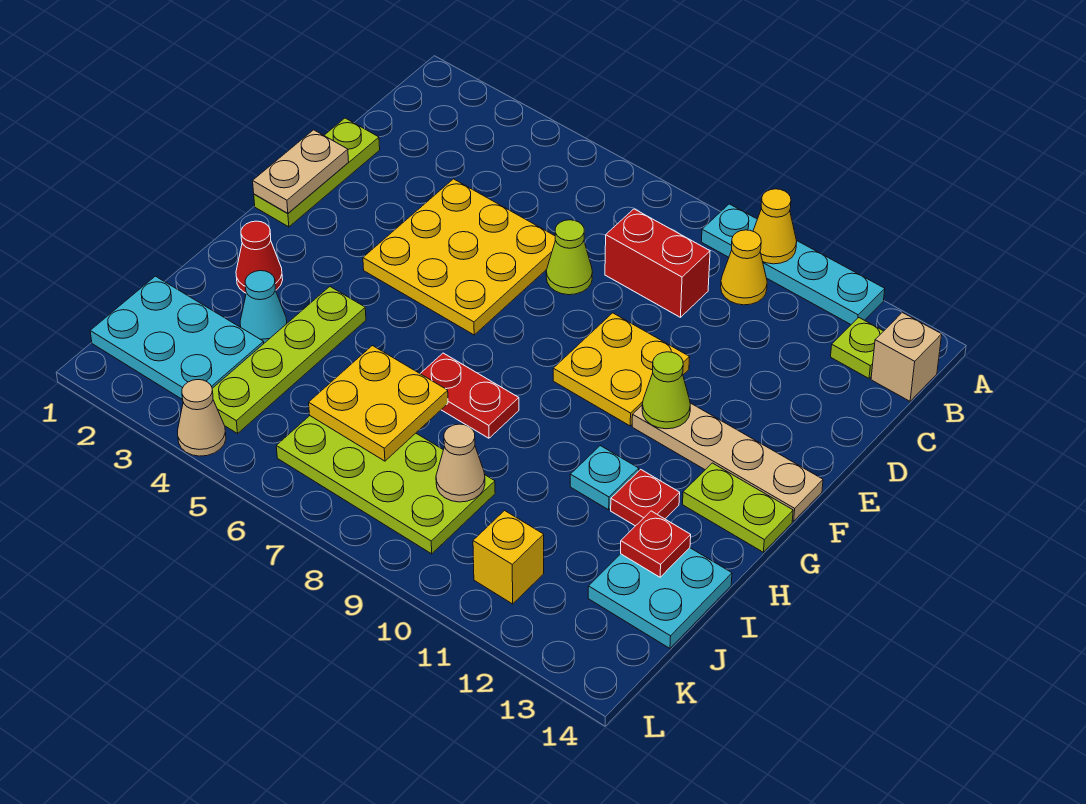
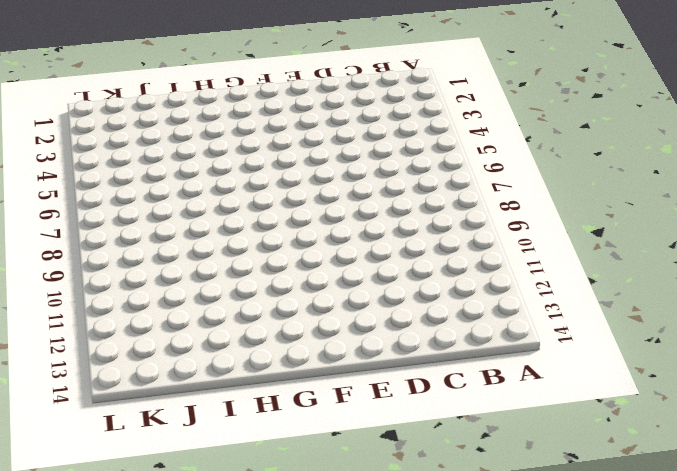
none -> cyan 1x4 plate [701,204,885,324]
none -> yellow 1x1 cone [721,230,767,305]
none -> lime 1x1 plate [831,318,883,378]

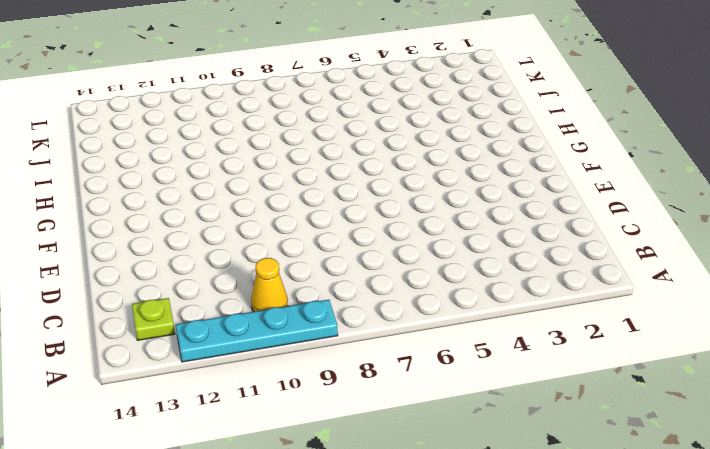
none -> tan 1x1 brick [871,312,942,401]
none -> red 1x2 brick [605,209,710,317]
none -> lime 1x3 plate [254,118,380,227]

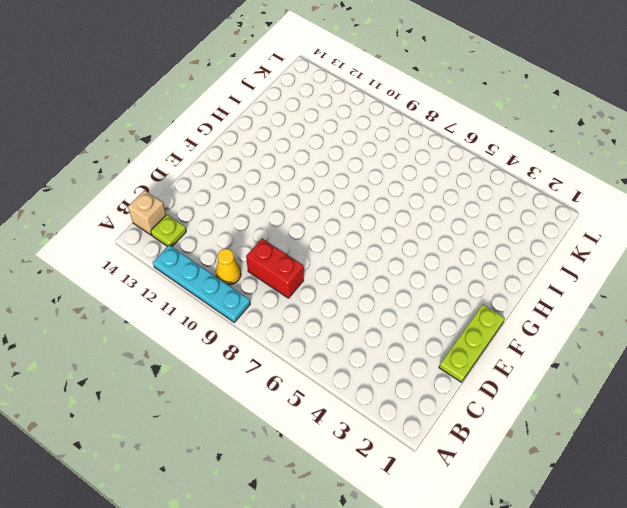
none -> yellow 3x3 plate [363,179,555,335]
none -> lime 1x1 cone [546,220,593,295]
none -> yellow 2x2 plate [553,313,690,426]

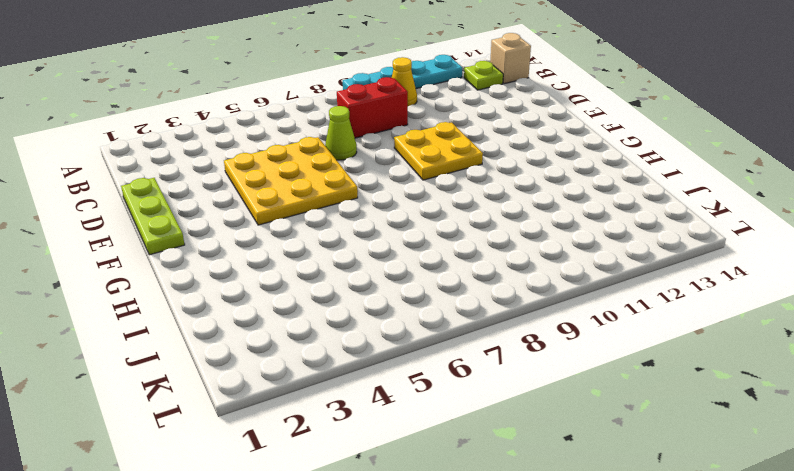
none -> tan 1x4 plate [632,403,823,521]
none -> lime 1x2 plate [683,463,793,552]
none -> red 1x1 cone [236,221,283,293]

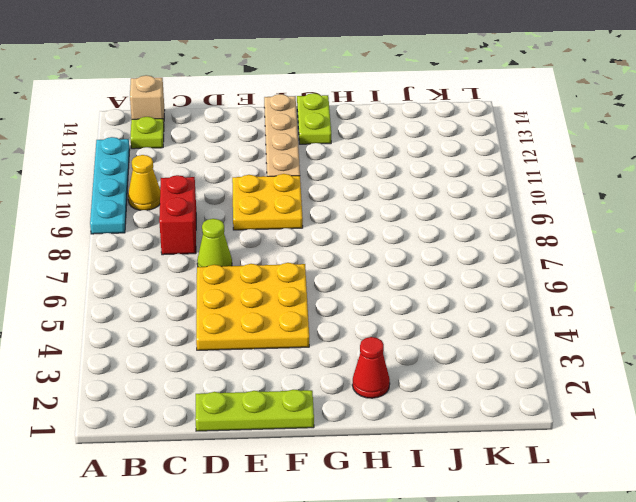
none -> lime 1x4 plate [212,287,366,434]
none -> red 1x2 plate [420,353,519,438]
none -> cyan 1x1 plate [570,446,639,510]

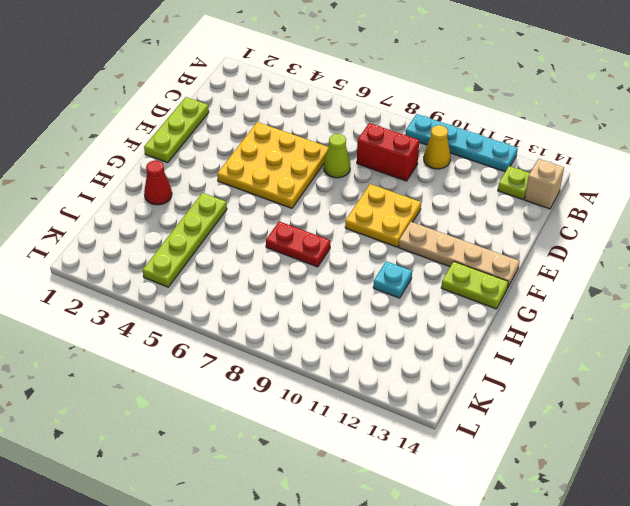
none -> red 1x1 plate [611,469,680,526]
none -> cyan 1x1 cone [240,271,287,343]
none -> cyan 2x2 plate [588,548,732,648]

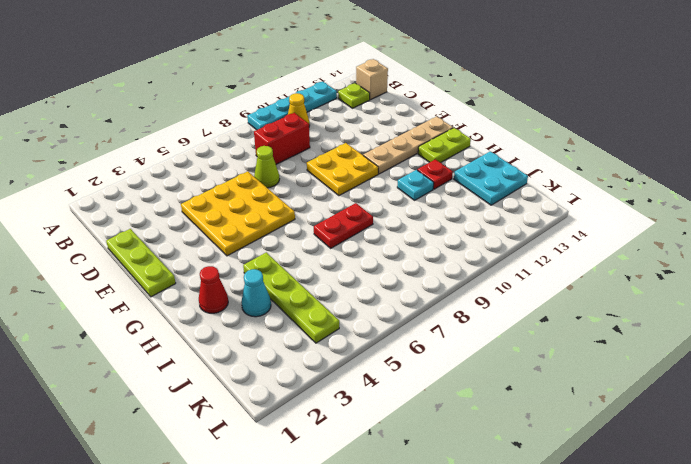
none -> cyan 2x3 plate [90,276,264,400]
none -> lime 2x4 plate [276,416,495,554]
none -> yellow 1x1 brick [473,511,544,604]

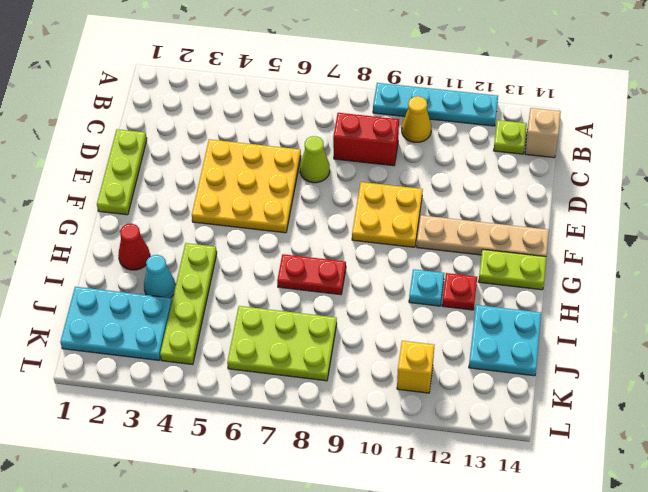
lime 2x3 plate [227,306,337,381] -> lime 2x4 plate [276,416,495,554]
none -> tan 1x1 cone [178,380,226,456]
none -> yellow 1x1 cone [753,189,797,264]
none -> tan 1x2 plate [253,130,349,213]

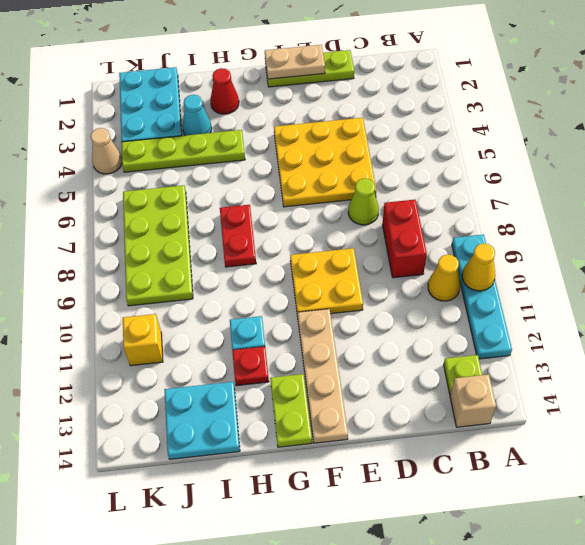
none -> lime 1x1 cone [642,352,690,429]
none -> yellow 2x2 plate [309,346,448,461]
none -> red 1x1 plate [621,511,691,577]

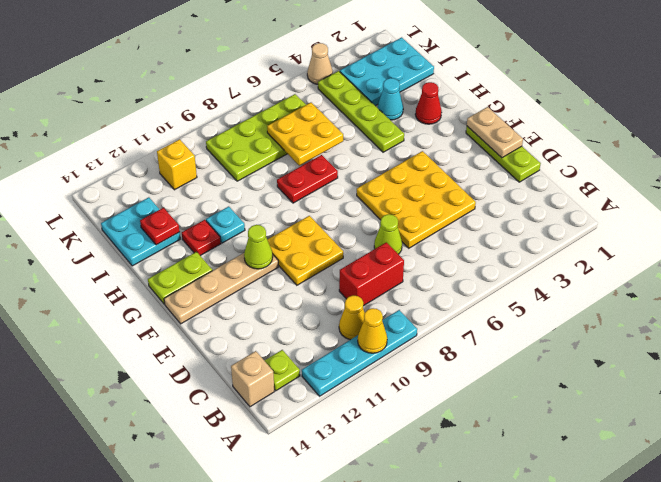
none -> tan 1x1 cone [436,424,485,502]

